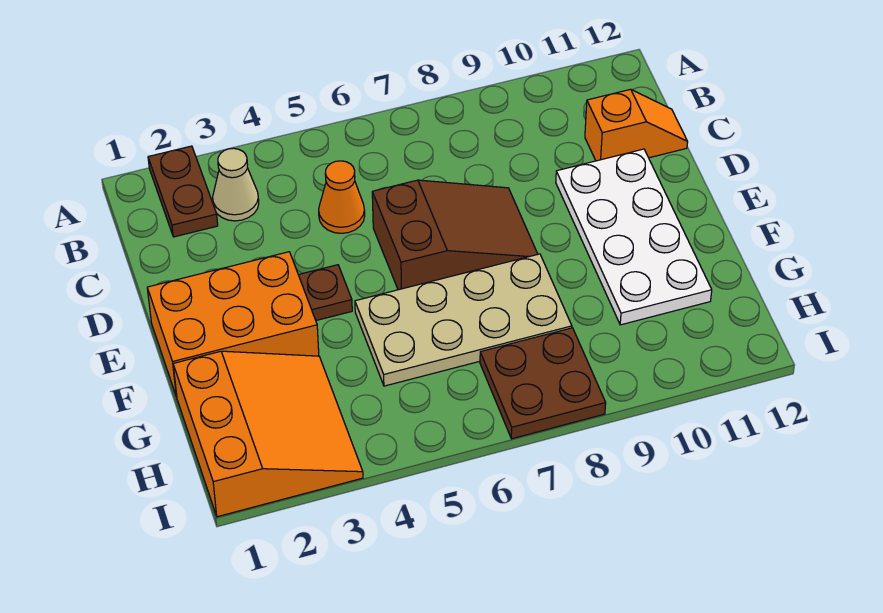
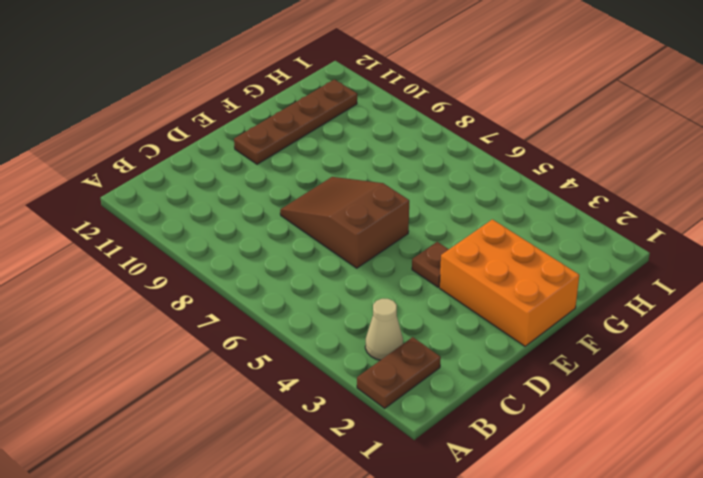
brown 1x4 plate [234,79,357,164] -> white 2x4 plate [556,149,712,325]
none -> orange 1x1 cone [319,161,365,233]
none -> orange 1x2 slope [585,89,688,161]

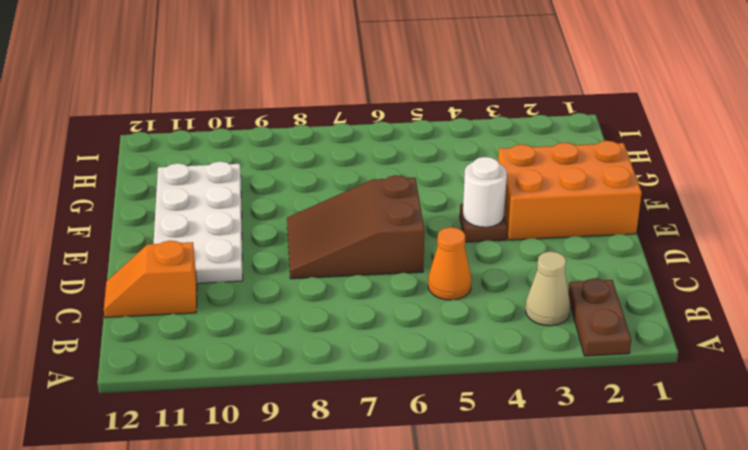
white 1x1 round brick [463,157,507,227] -> none
none -> tan 2x4 plate [355,254,572,386]
none -> orange 3x3 slope [173,351,363,517]

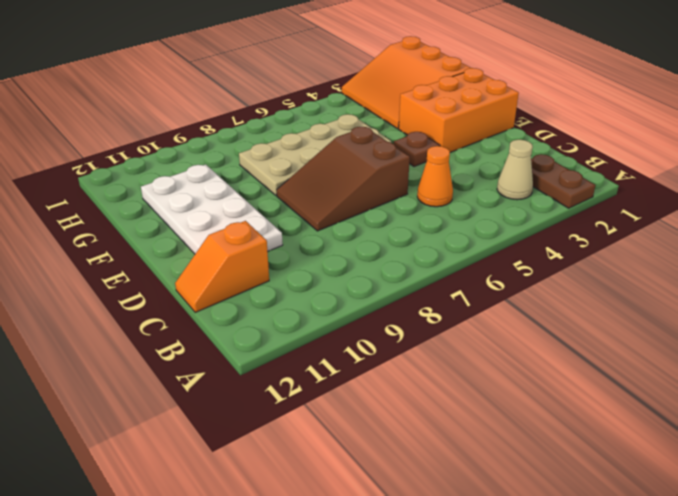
none -> brown 2x2 plate [480,328,606,439]

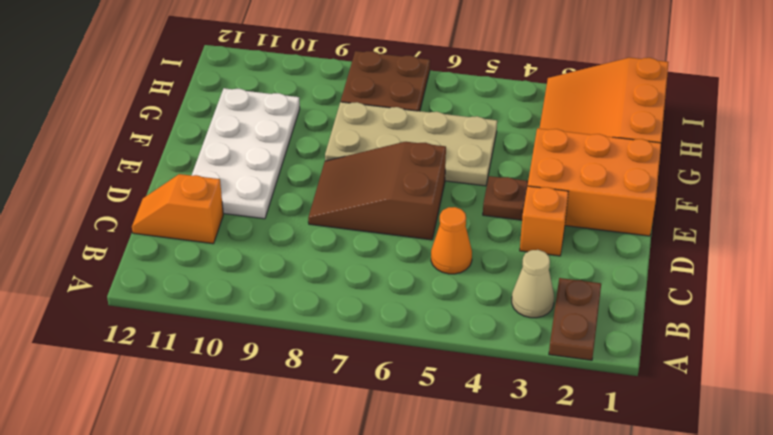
orange 1x1 brick [520,186,568,256] -> none

